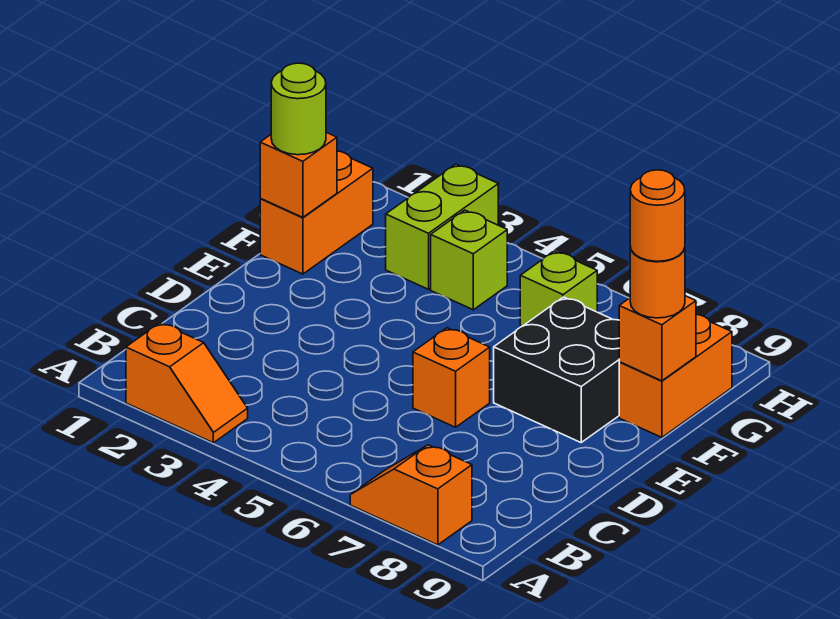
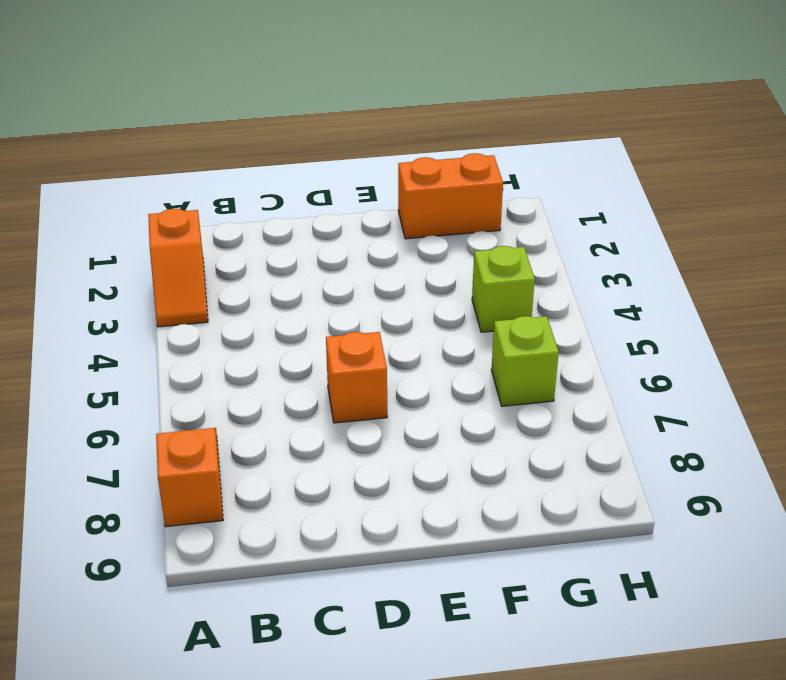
none -> black 2x2 brick [494,297,619,442]
none -> orange 1x2 brick [619,315,732,437]
none -> lime 1x2 brick [386,164,498,289]

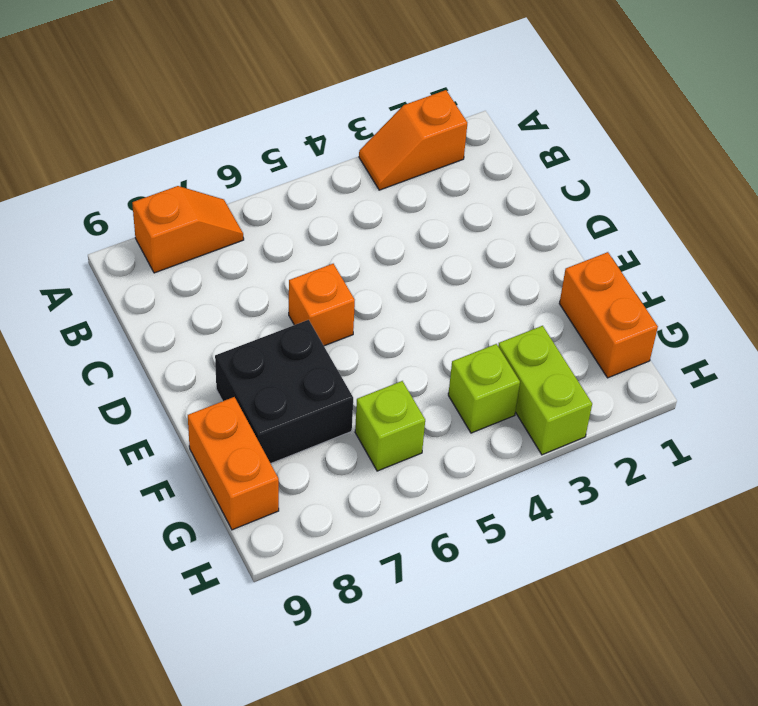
none -> orange 1x1 brick [260,132,337,217]
none -> orange 1x1 brick [619,296,696,381]
none -> lime 1x1 round brick [271,63,326,155]

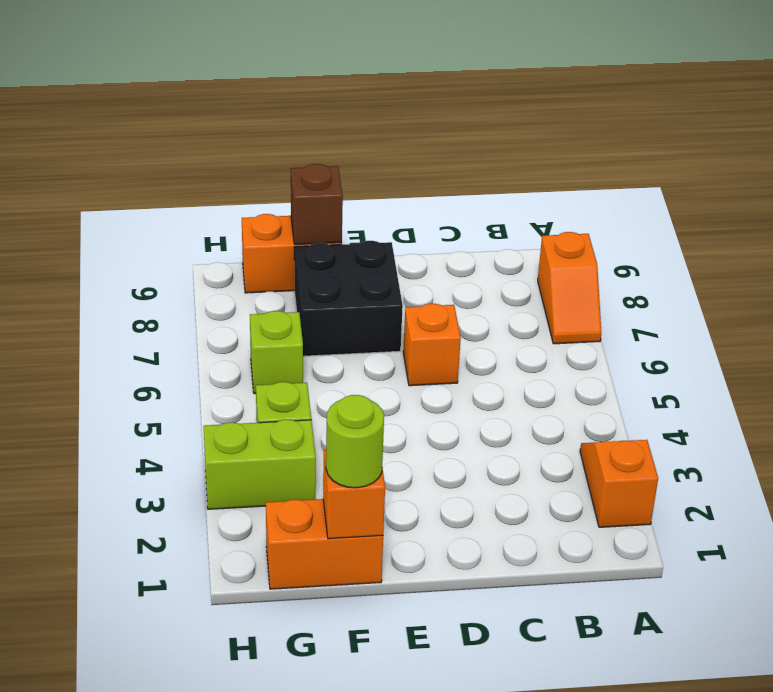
brown 1x1 brick [291,164,343,245] -> orange 1x1 brick [619,296,696,381]
none -> orange 1x1 round brick [630,247,685,318]
none -> orange 1x1 round brick [630,170,685,261]

